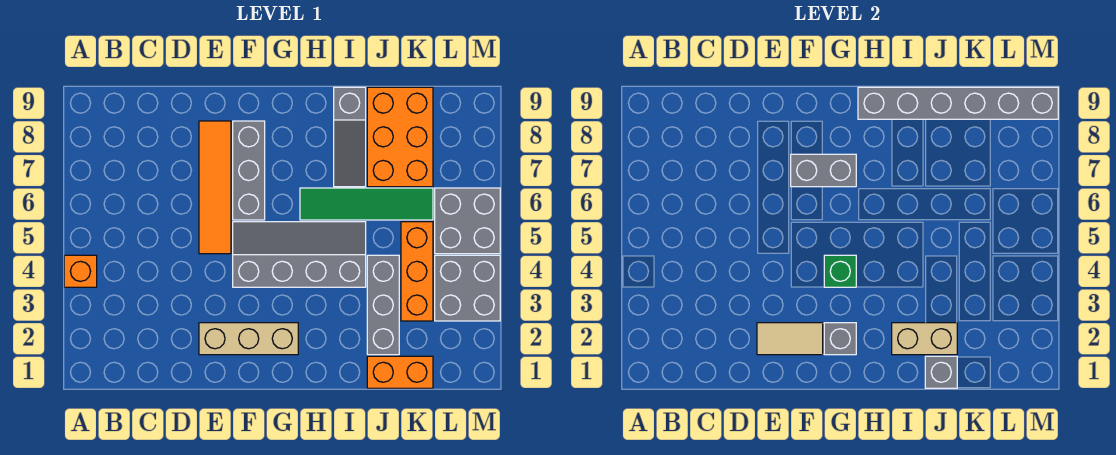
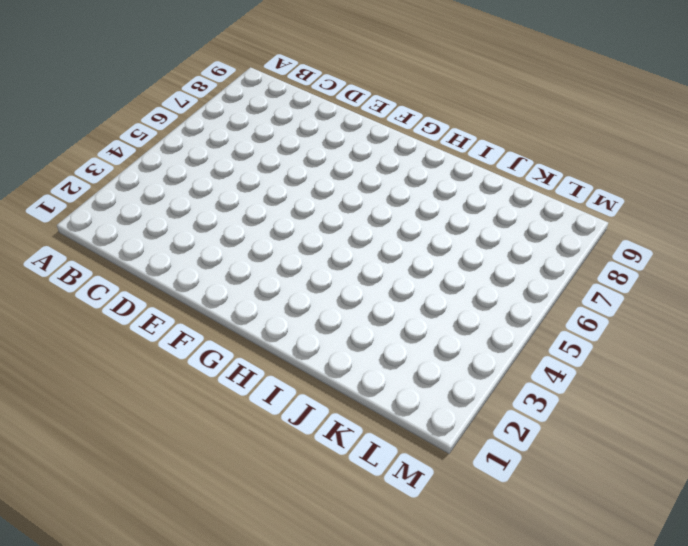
none -> orange 1x1 brick [64,255,97,287]
none -> tan 1x3 brick [199,323,298,355]
none -> orange 1x4 tile [199,121,231,254]

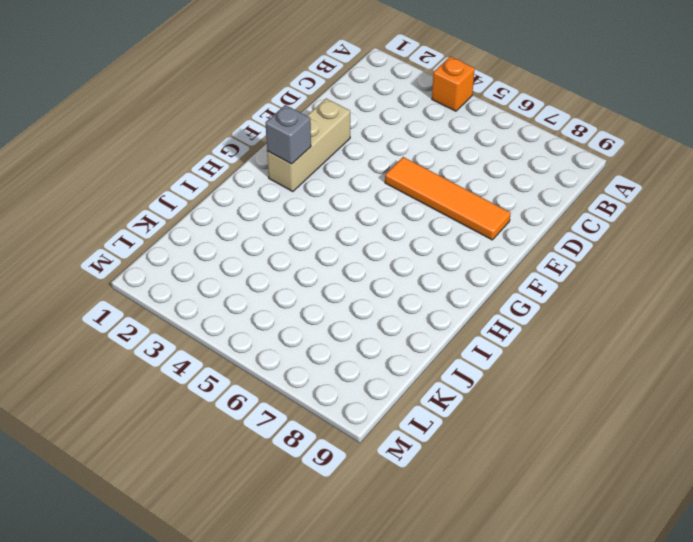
none -> grey 2x4 slope [233,222,366,287]
none -> grey 1x3 brick [233,121,265,220]
none -> green 1x4 tile [300,188,433,220]

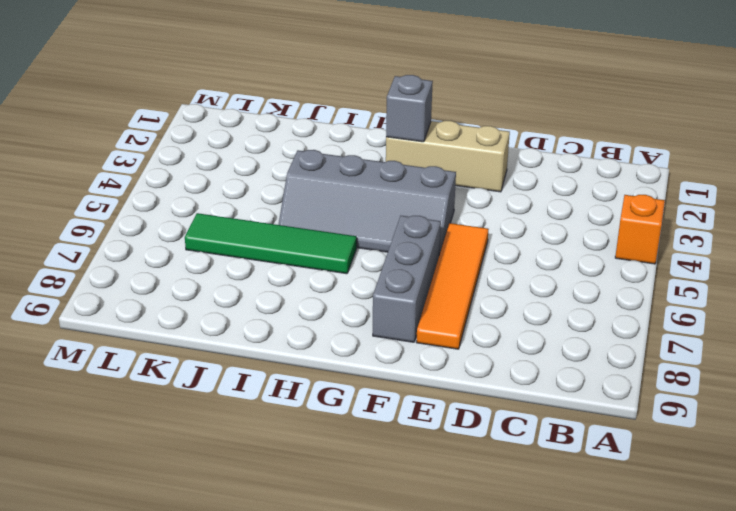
none -> grey 1x3 slope [334,87,366,187]
none -> orange 1x2 brick [367,356,433,388]
none -> grey 1x3 brick [367,255,399,355]

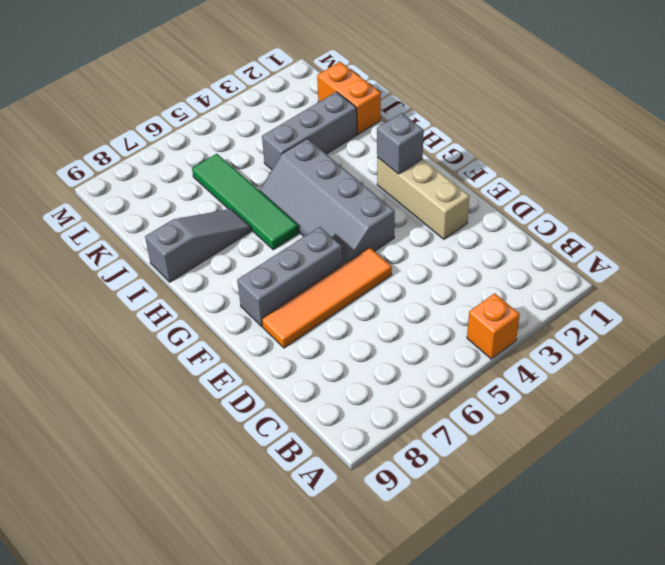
none -> orange 2x3 brick [367,87,433,187]
none -> orange 1x3 brick [401,222,433,321]
none -> grey 2x2 brick [435,255,500,321]

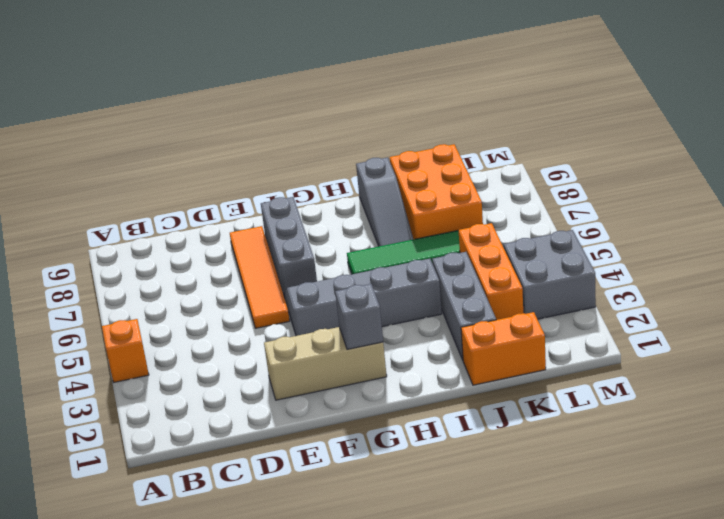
none -> grey 2x2 brick [435,188,500,254]
none -> tan 1x2 tile [757,323,823,355]
none -> grey 1x2 brick [791,154,856,187]

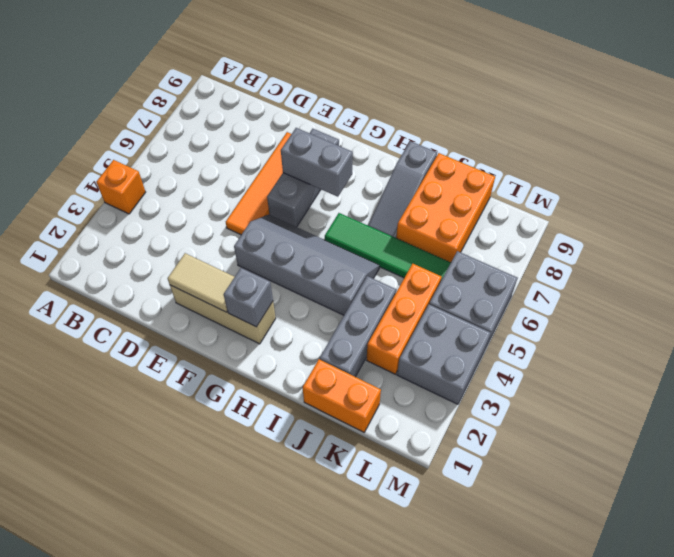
none -> green 1x1 brick [824,255,856,287]
none -> grey 1x6 brick [858,87,1058,119]
none -> tan 1x2 brick [892,323,957,355]

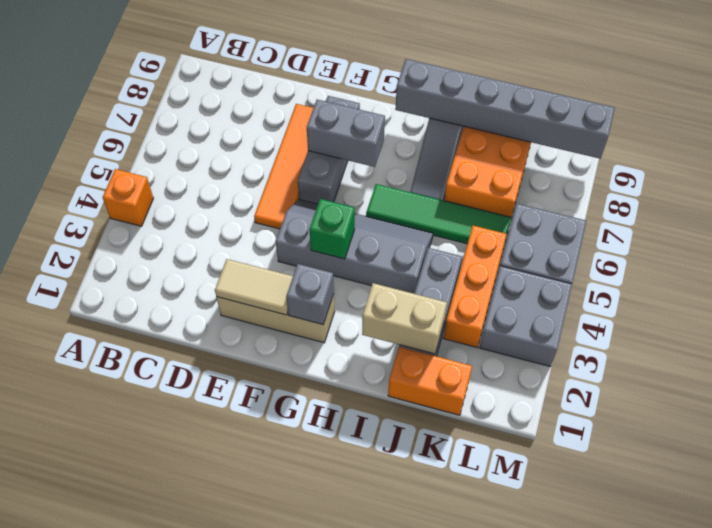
none -> grey 1x1 brick [925,356,957,388]

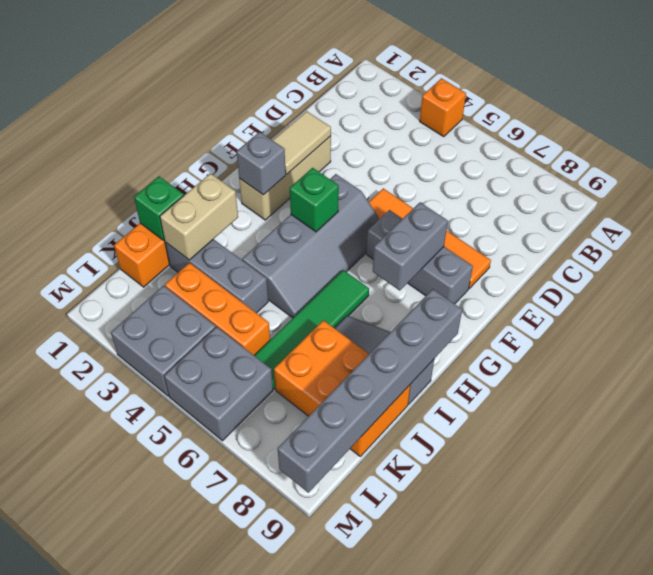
green 1x1 brick [134,176,184,241] -> grey 1x1 brick [925,356,957,388]

